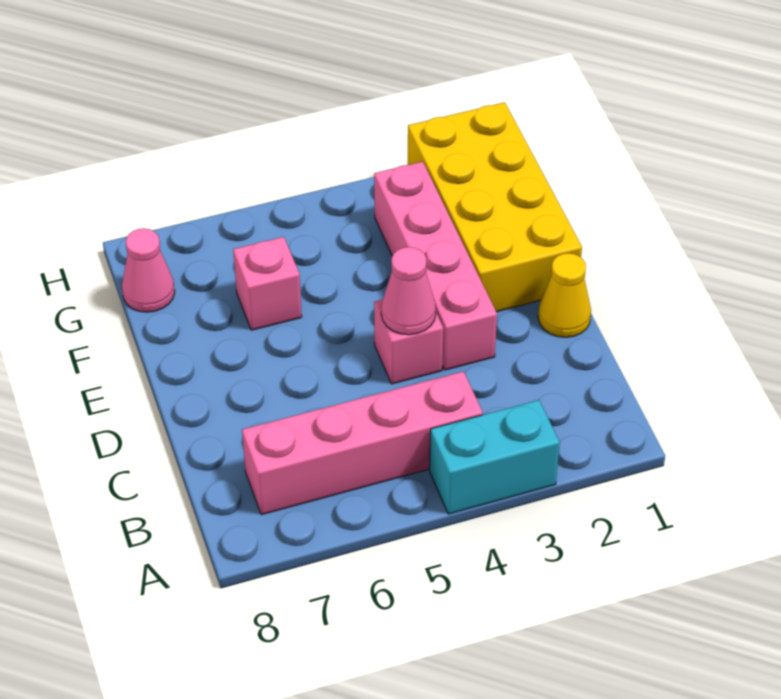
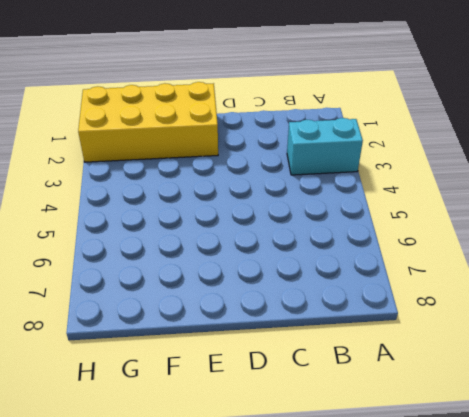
cyan 1x2 brick [287,118,363,175] -> cyan 1x2 brick turned to [430,400,560,514]
none -> pink 1x4 brick [242,371,483,515]
none -> yellow 1x1 cone [538,253,591,337]

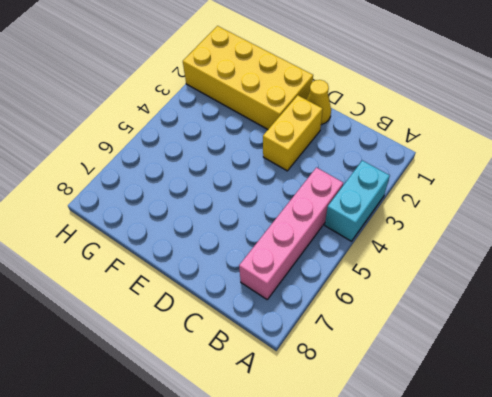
yellow 1x2 brick [263,95,323,171] -> pink 1x4 brick [374,162,497,370]
none -> pink 1x1 brick [374,300,443,384]
none -> pink 1x1 brick [233,237,302,330]

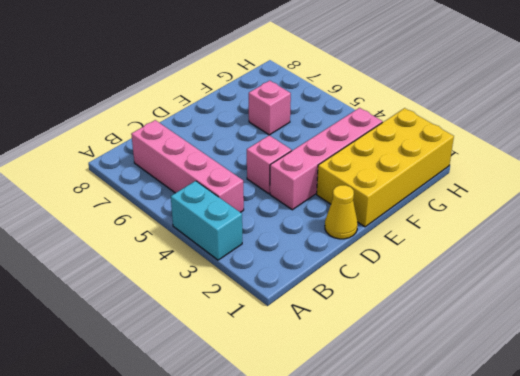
none -> pink 1x1 cone [122,228,175,312]
none -> pink 1x1 cone [381,247,436,335]

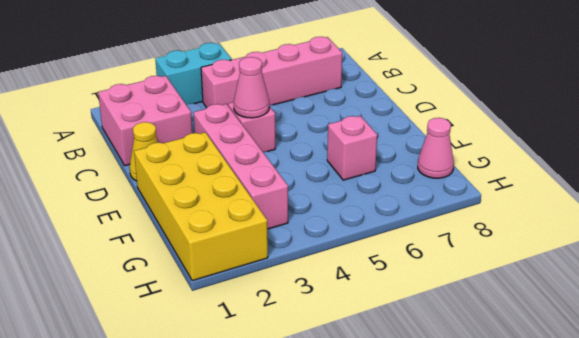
pink 2x2 brick [98,76,192,166] -> none

